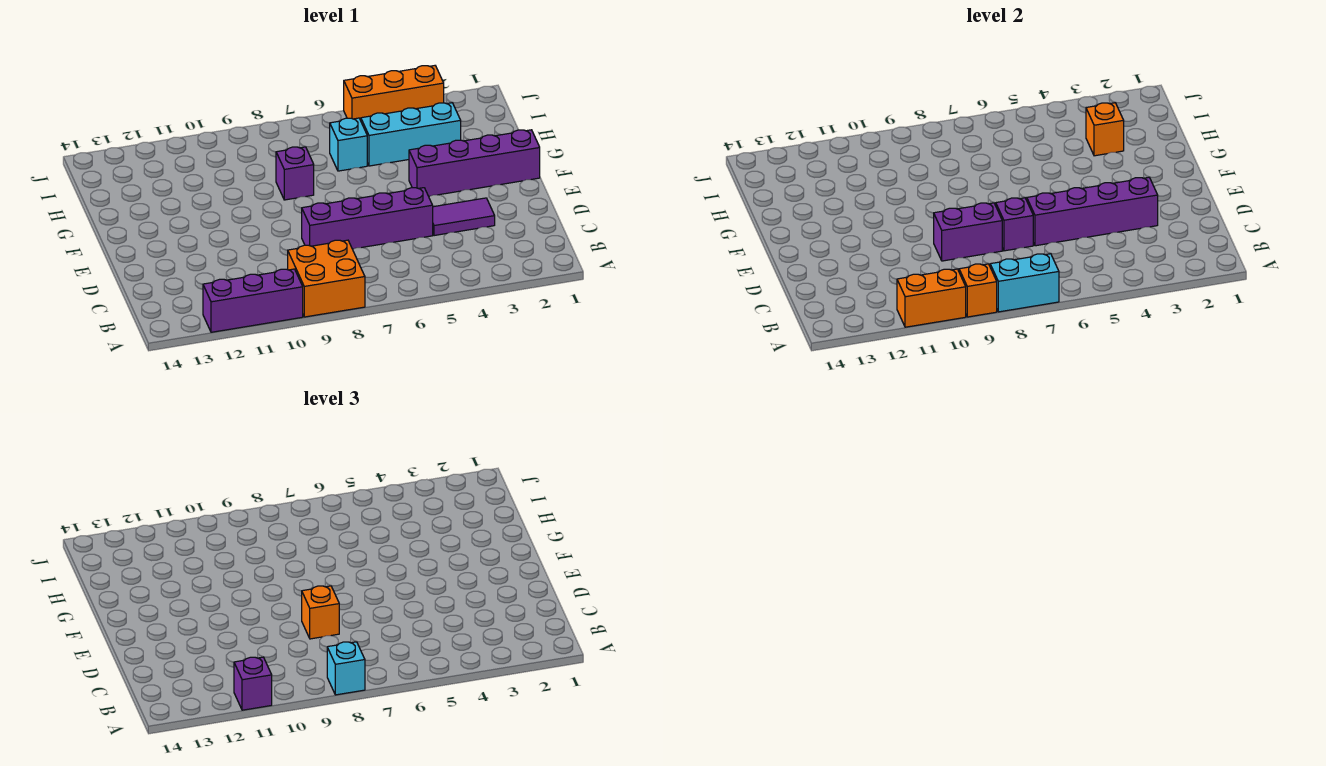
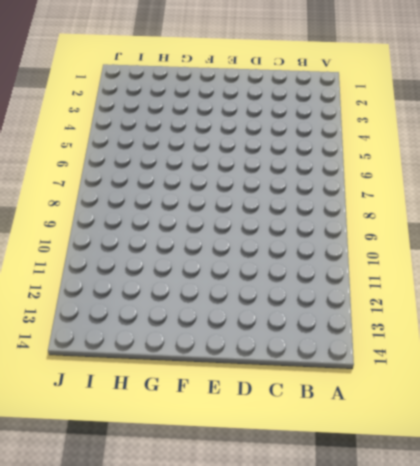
none -> orange 2x2 brick [288,240,365,317]
none -> purple 1x3 brick [203,269,303,332]
none -> purple 1x2 tile [433,198,495,236]

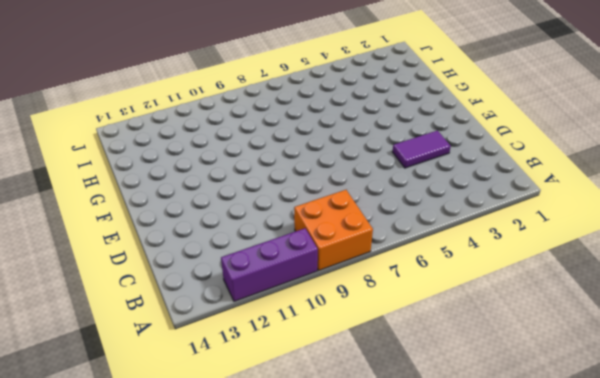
none -> purple 1x4 brick [302,188,433,249]
none -> purple 1x4 brick [409,130,540,196]
none -> purple 1x1 brick [276,147,314,200]

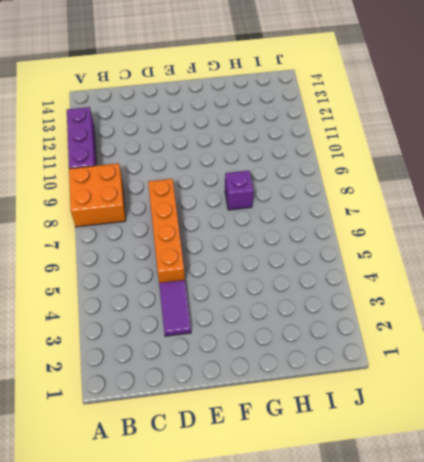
orange 1x4 brick [148,179,185,283] -> purple 1x4 brick [302,188,433,249]
none -> purple 1x4 brick [409,130,540,196]
none -> cyan 1x3 brick [361,103,461,166]
none -> cyan 1x1 brick [330,118,367,171]

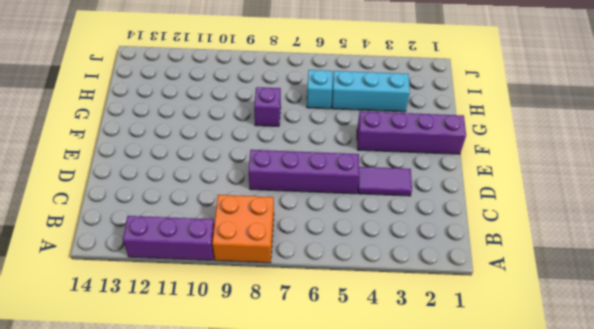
none -> orange 1x3 brick [344,66,444,121]
none -> cyan 1x2 brick [990,254,1059,312]
none -> orange 1x1 brick [959,264,997,317]

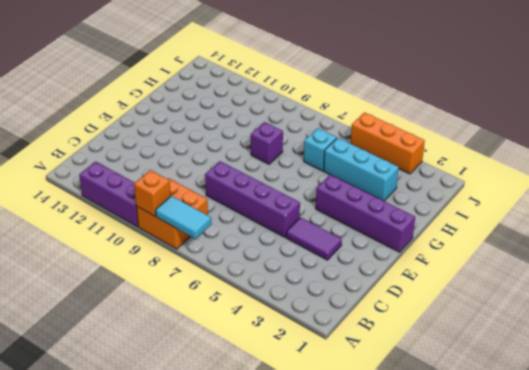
cyan 1x2 tile [155,196,211,239] -> cyan 1x2 brick [990,254,1059,312]
none -> orange 1x2 brick [897,269,966,327]
none -> purple 1x4 brick [1027,177,1158,246]
none -> purple 1x1 brick [996,198,1033,251]

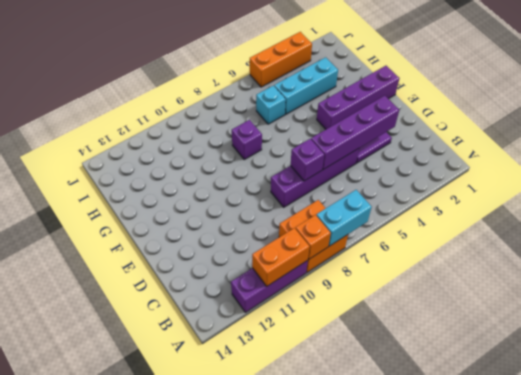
none -> purple 1x2 brick [934,203,1002,261]
none -> orange 1x1 brick [1086,103,1124,156]
none -> cyan 1x1 brick [327,642,365,695]

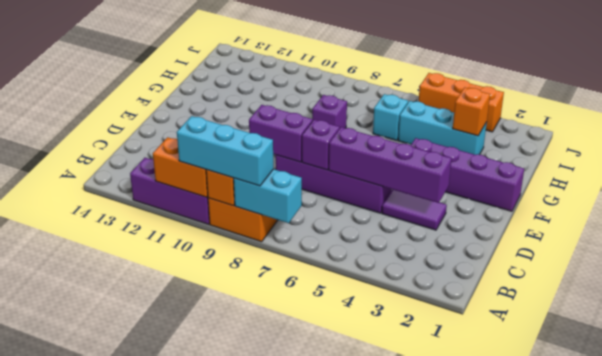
cyan 1x3 brick [177,116,274,186] -> cyan 1x1 brick [327,642,365,695]
none -> purple 1x1 brick [234,657,272,710]
none -> orange 1x1 brick [302,586,339,639]

